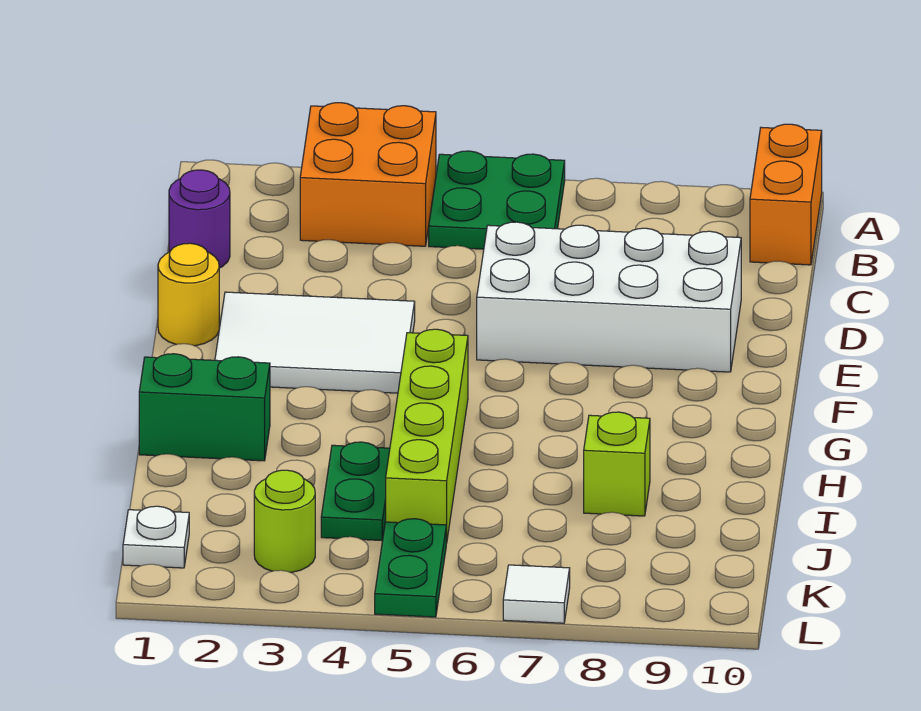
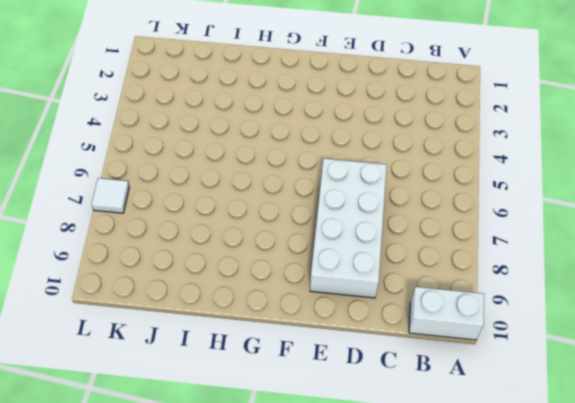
white 1x2 brick [409,287,484,340] -> orange 1x2 brick [750,124,822,265]
none -> orange 2x2 brick [300,103,436,246]
none -> green 2x2 plate [429,151,565,249]
none -> purple 1x1 round brick [169,170,230,268]

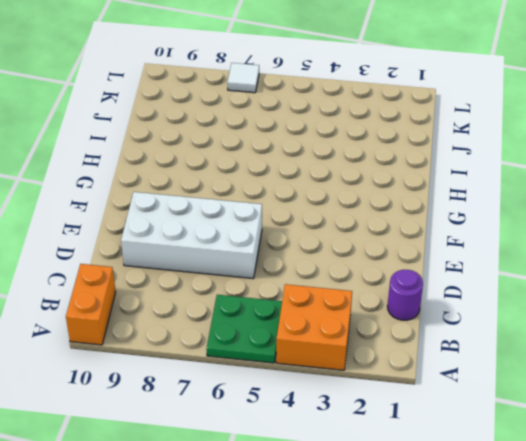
none -> yellow 1x1 round brick [158,243,219,346]
none -> white 2x3 tile [215,292,415,393]
none -> lime 1x4 brick [386,329,468,543]

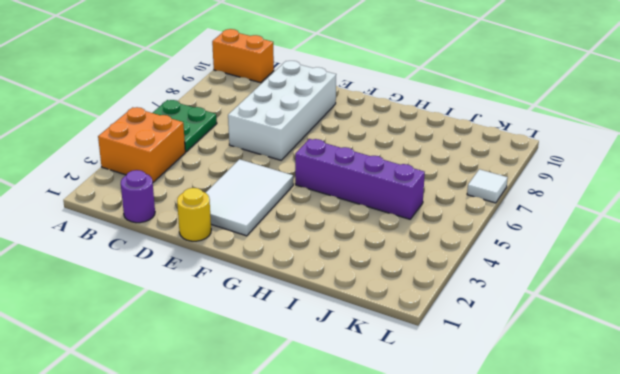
purple 1x4 brick [295,139,425,219] -> lime 1x4 brick [386,329,468,543]
none -> green 1x2 brick [139,354,270,461]
none -> green 1x2 plate [321,442,390,541]
none -> lime 1x1 brick [584,412,650,516]

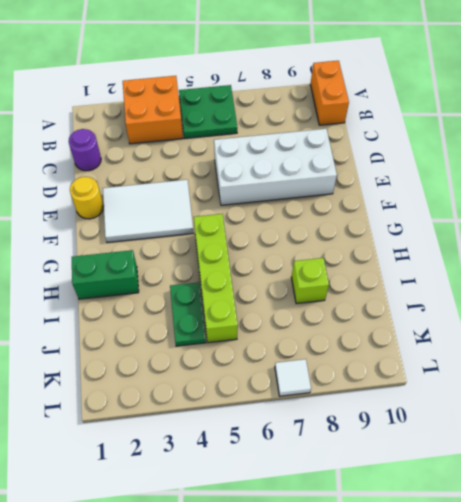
none -> white 1x1 plate [123,506,189,568]
none -> lime 1x1 round brick [254,470,315,572]
none -> green 1x2 plate [375,519,446,617]

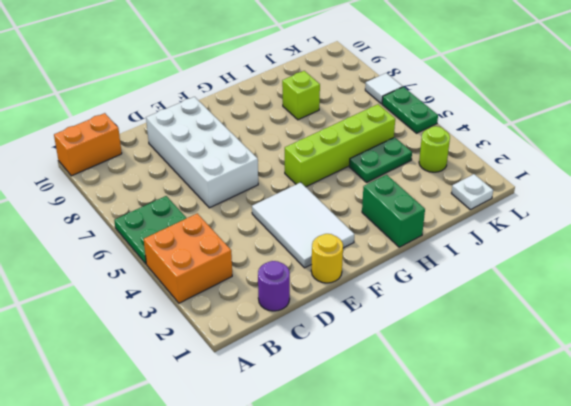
green 1x2 plate [382,87,438,133] -> green 1x2 plate turned to [375,519,446,617]

